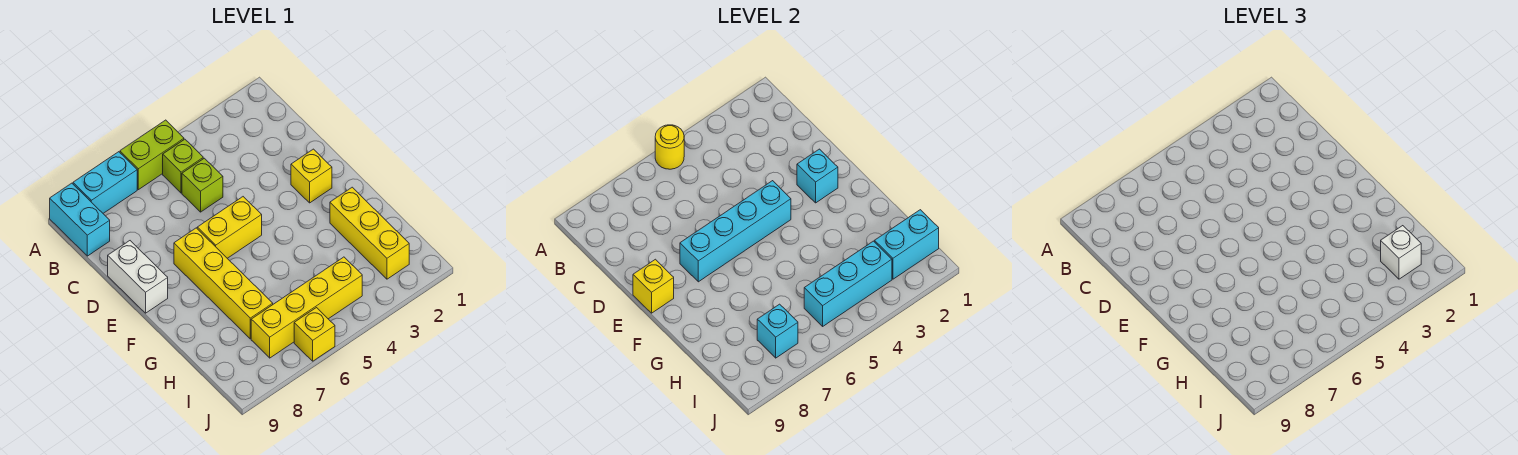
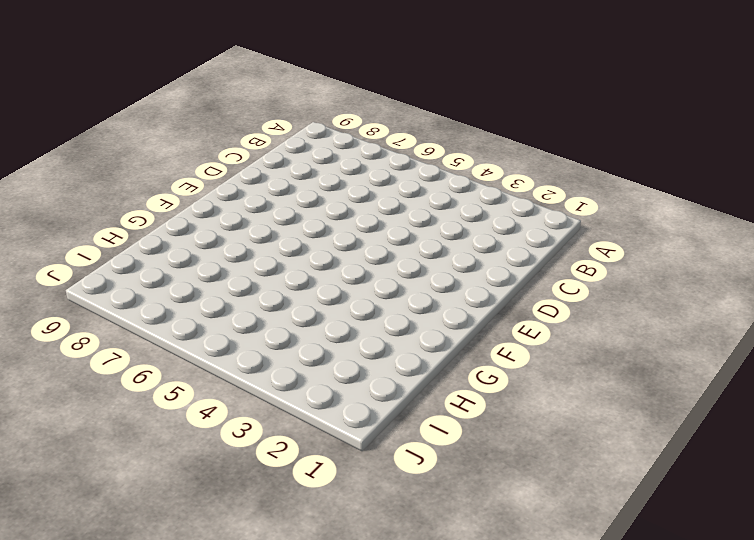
none -> lime 1x2 brick [120,120,184,190]
none -> cyan 1x2 brick [73,152,137,213]
none -> cyan 1x2 brick [50,183,110,256]

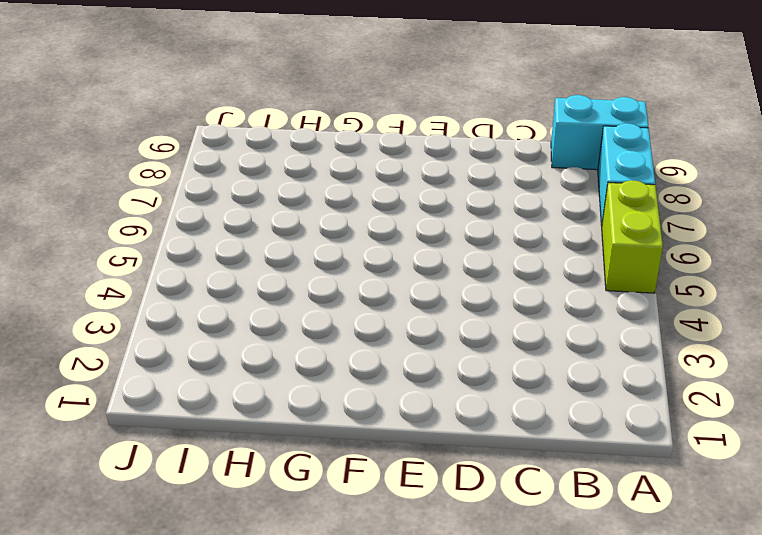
none -> lime 1x1 brick [163,139,203,193]
none -> lime 1x1 brick [182,158,223,212]
none -> white 1x2 brick [108,241,168,313]

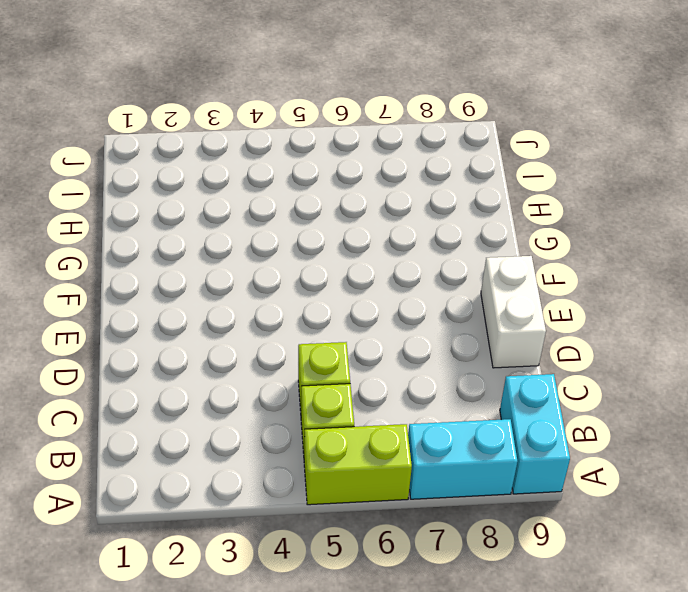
none -> yellow 1x1 brick [291,149,332,203]
none -> yellow 1x2 brick [197,197,262,258]
none -> yellow 1x4 brick [174,228,273,339]

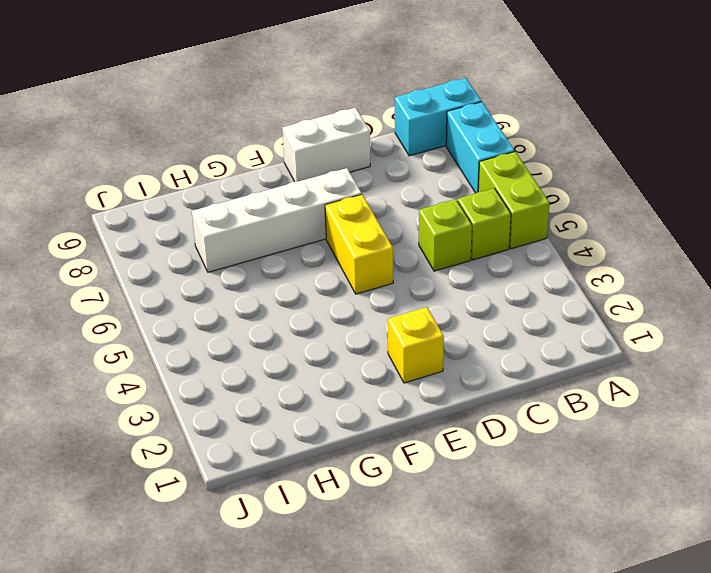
white 1x4 brick [192,168,362,272] -> yellow 1x4 brick [174,228,273,339]
none -> yellow 1x3 brick [330,187,409,279]
none -> yellow 1x4 brick [251,257,362,358]
none -> yellow 1x1 brick [294,308,335,361]

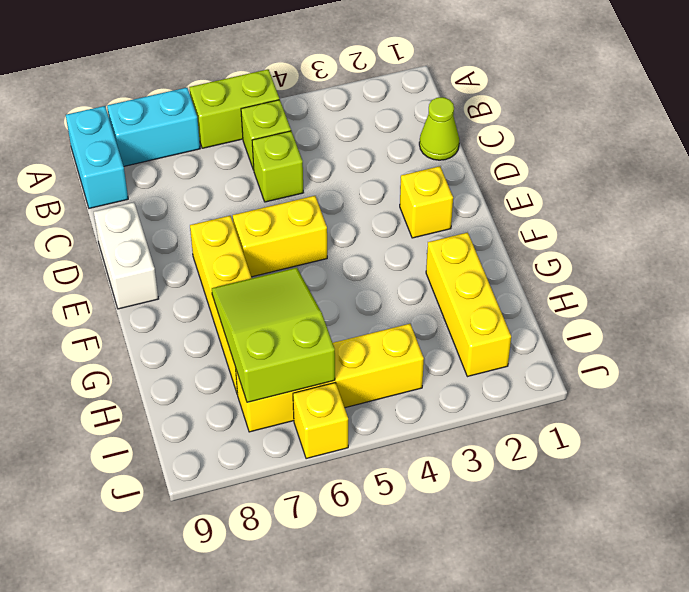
lime 1x1 cone [419,97,459,160] -> none
lime 2x3 slope [212,268,335,402] -> cyan 1x1 brick [757,304,798,358]
none -> yellow 1x1 round brick [655,125,684,169]
none -> cyan 1x1 brick [797,149,838,203]
none -> cyan 1x4 brick [680,181,791,282]

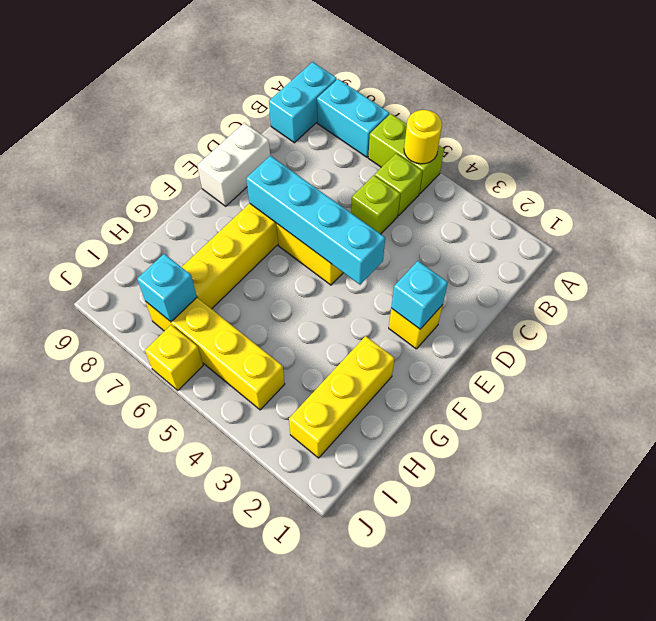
none -> yellow 1x1 brick [633,259,674,313]
none -> cyan 1x2 brick [875,210,939,279]
none -> cyan 1x3 brick [804,241,892,326]

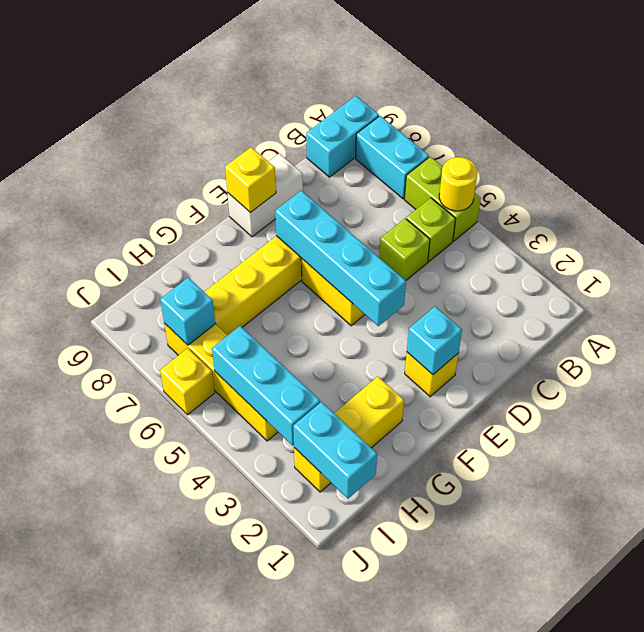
none -> white 1x1 brick [1381,226,1421,279]

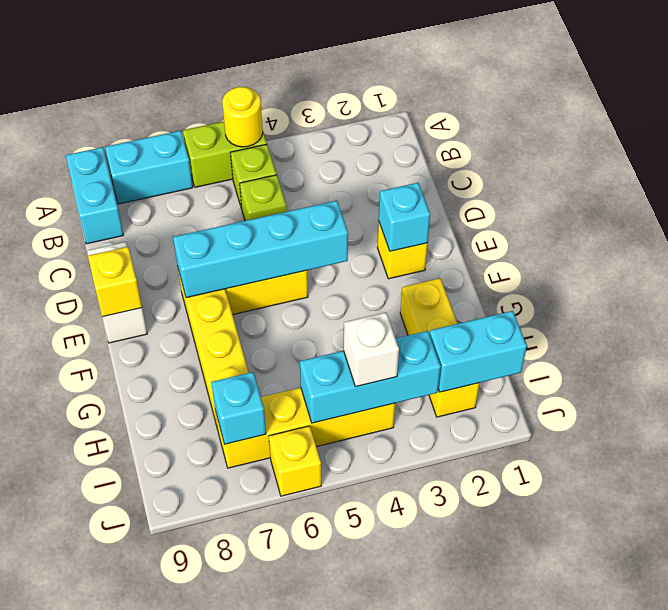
white 1x1 brick [343,313,399,387] -> white 1x1 brick moved to [1381,226,1421,279]

